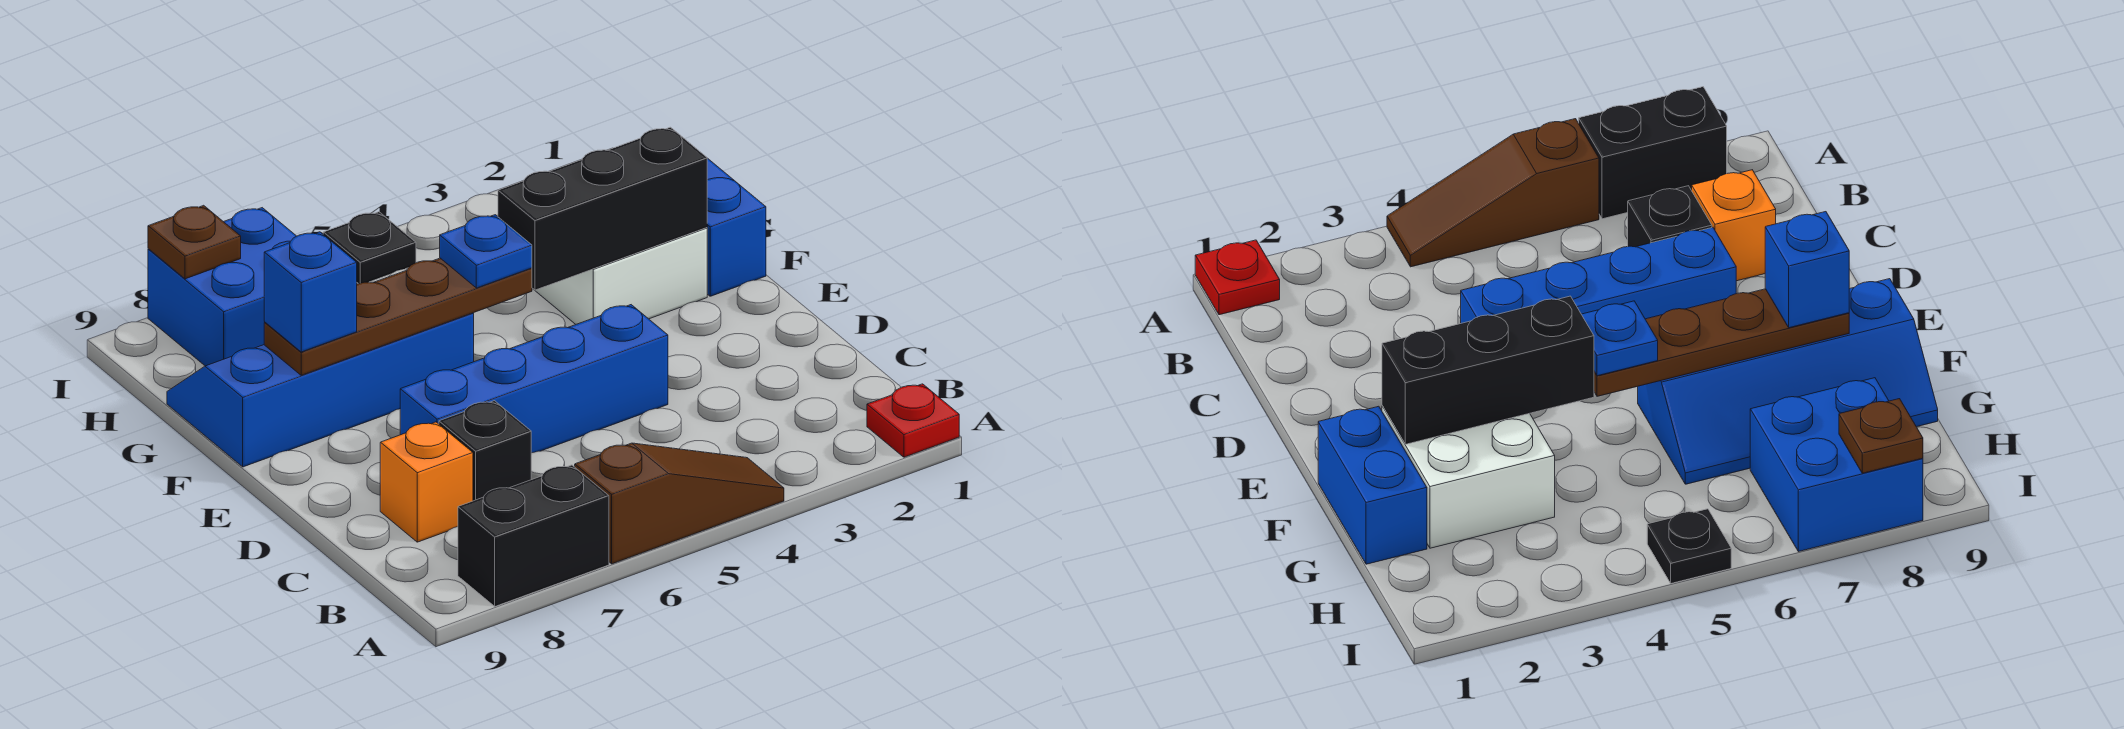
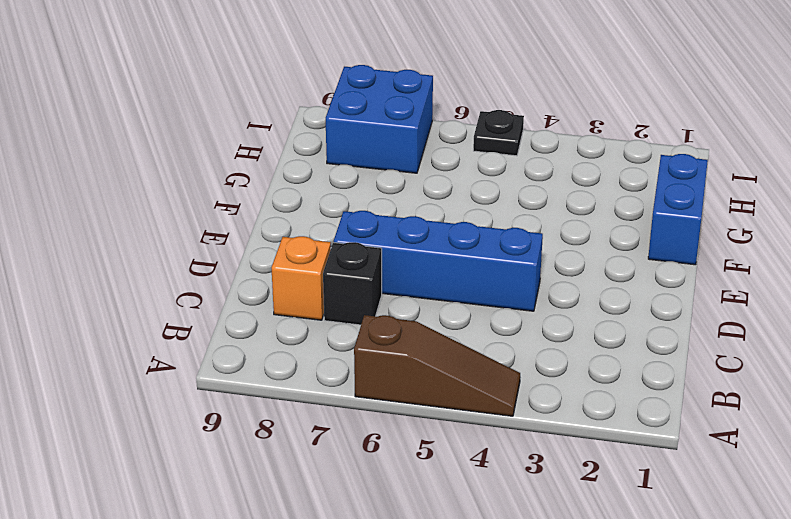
none -> red 1x1 plate [867,384,959,457]
none -> black 1x2 brick [458,465,609,606]
none -> white 2x2 brick [532,228,707,324]

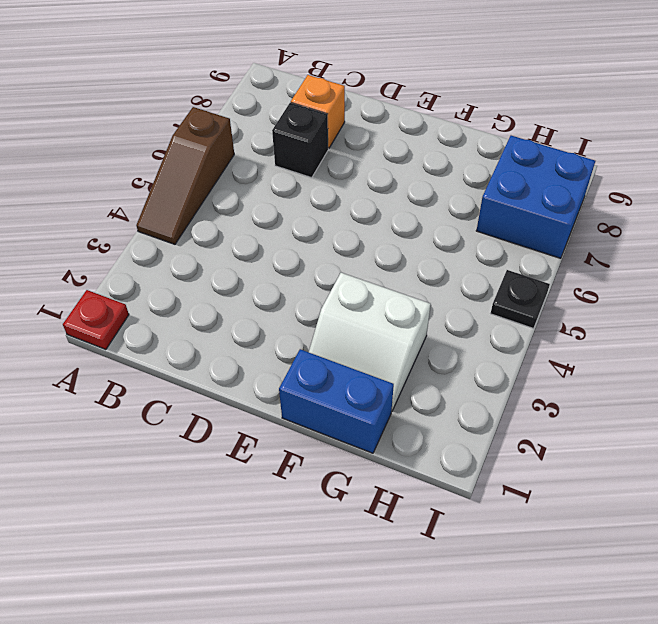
white 2x2 slope [309,273,431,411] -> white 2x2 brick [532,228,707,324]
none -> black 1x2 brick [458,465,609,606]
none -> blue 1x4 brick [400,305,668,453]
none -> blue 2x4 slope [167,313,474,467]

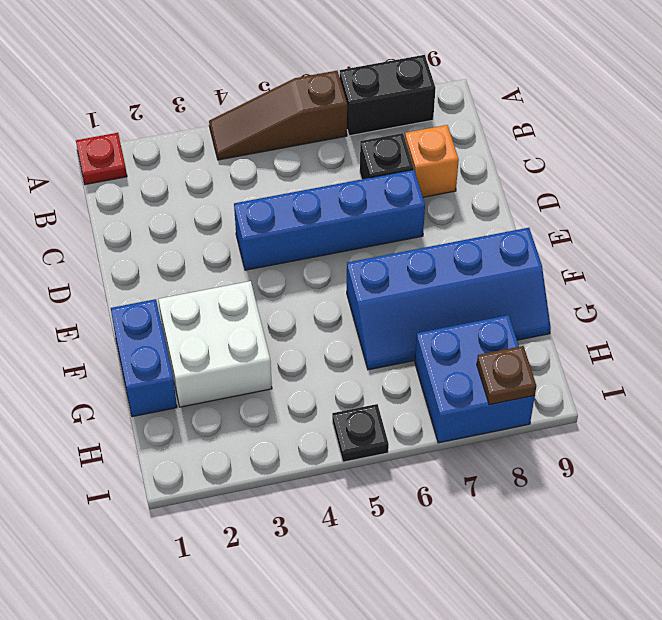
none -> black 1x3 brick [498,127,707,290]
none -> brown 1x4 plate [264,258,532,375]
none -> blue 1x1 plate [440,215,532,288]

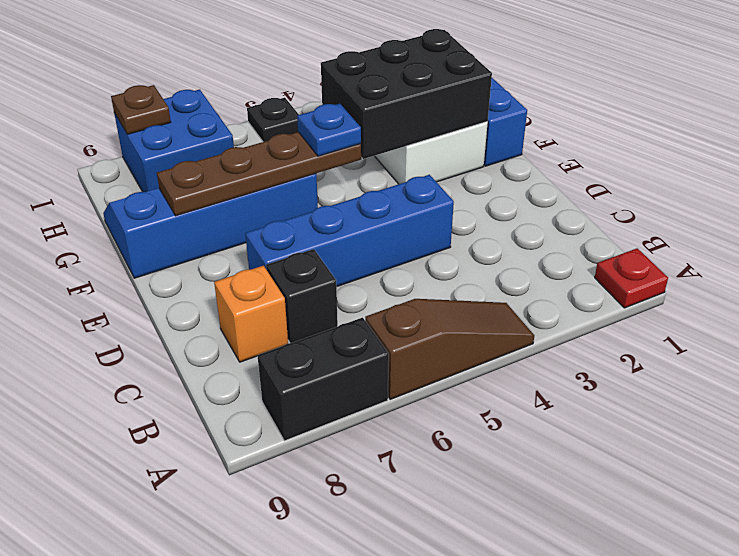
black 2x3 brick [321,29,492,159] -> black 1x3 brick [498,127,707,290]
none -> blue 1x1 brick [264,232,357,352]

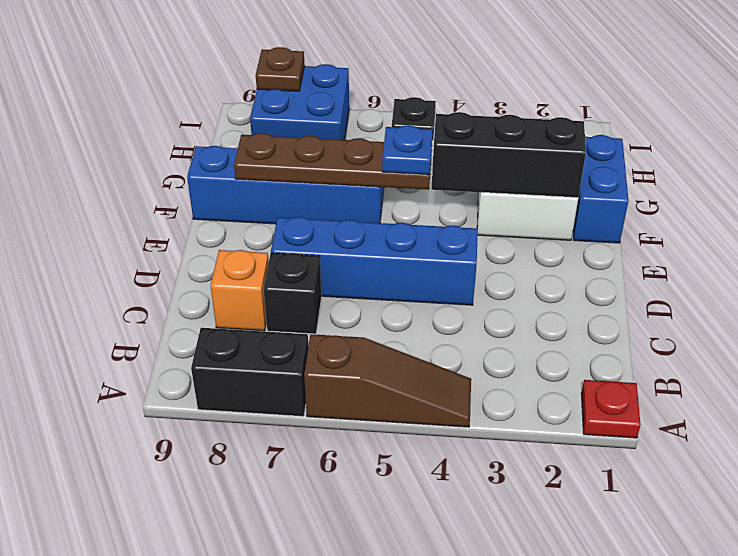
none -> blue 1x1 brick [264,232,357,352]

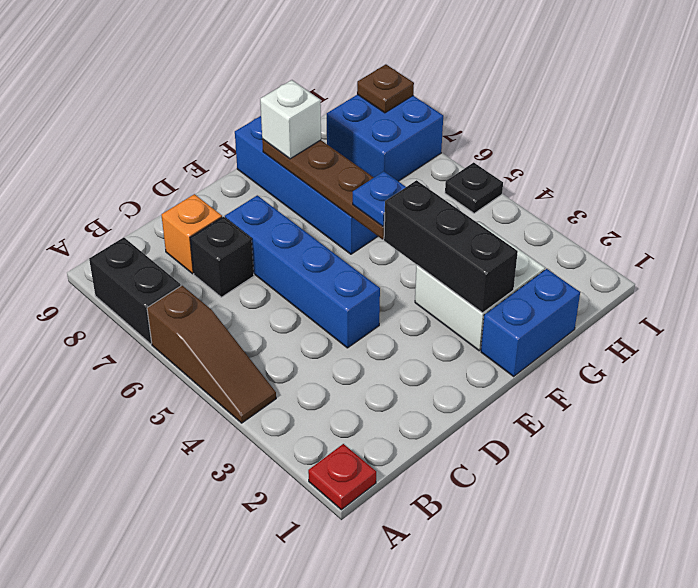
white 1x1 brick [260,80,321,159] -> blue 1x1 brick [264,232,357,352]

